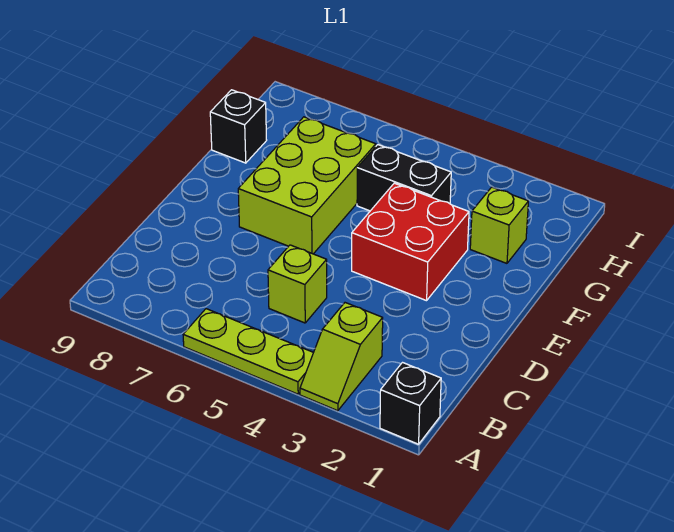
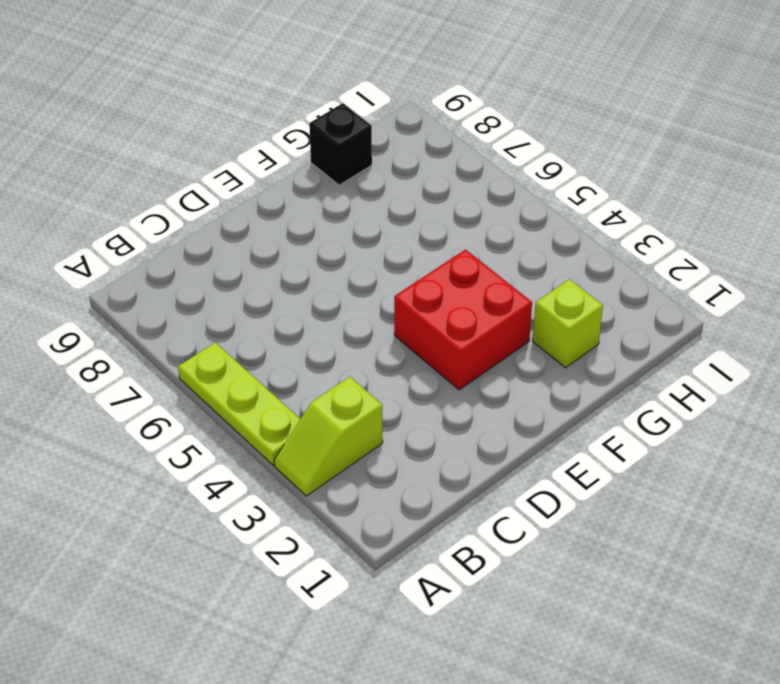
none -> black 1x1 brick [380,363,441,444]
none -> lime 1x1 brick [268,245,327,323]

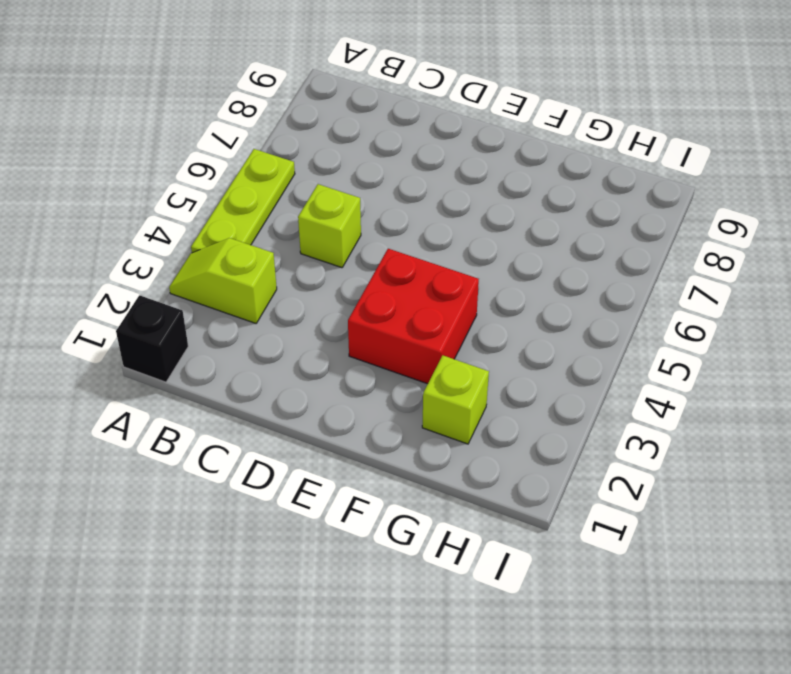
none -> lime 2x3 brick [238,117,376,254]
none -> black 1x2 brick [357,145,451,211]

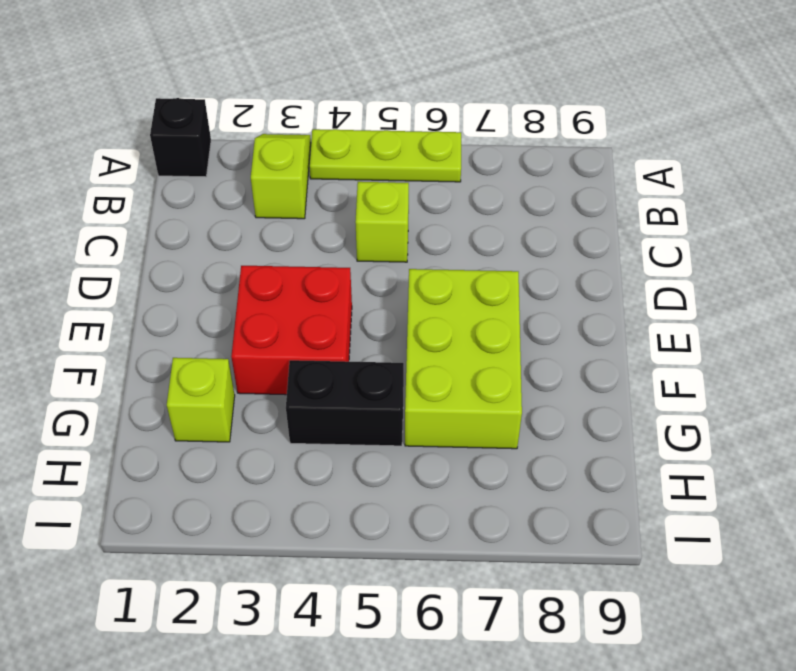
none -> black 1x1 brick [210,90,267,163]

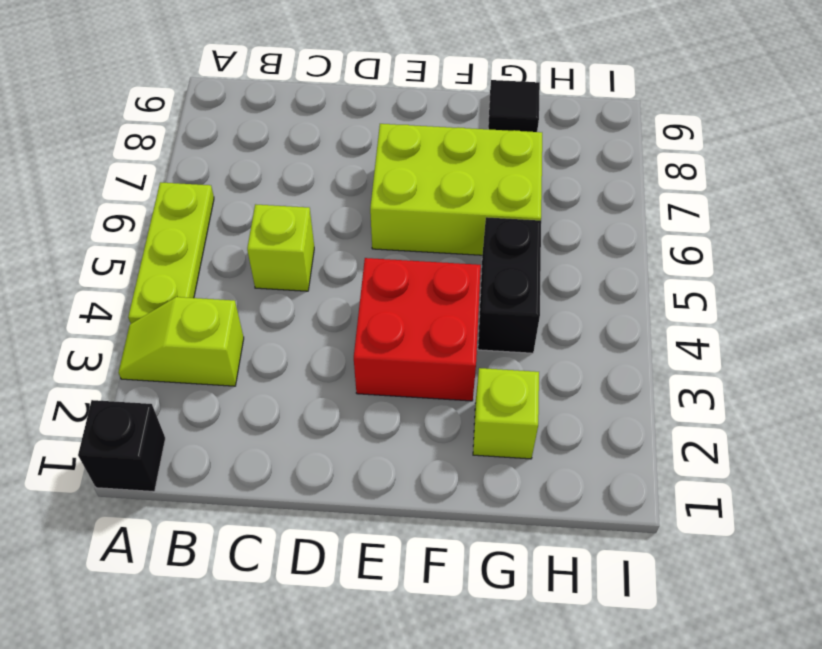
black 1x1 tile [488,80,540,132] -> black 1x1 brick [210,90,267,163]

